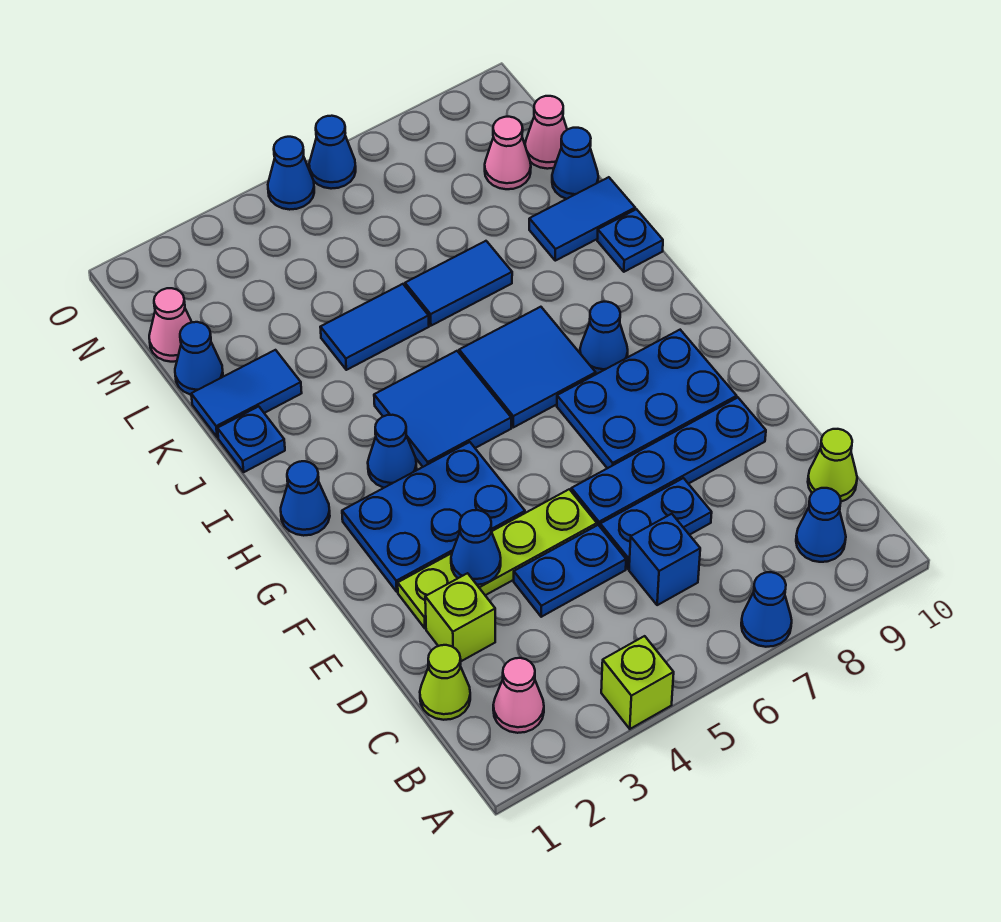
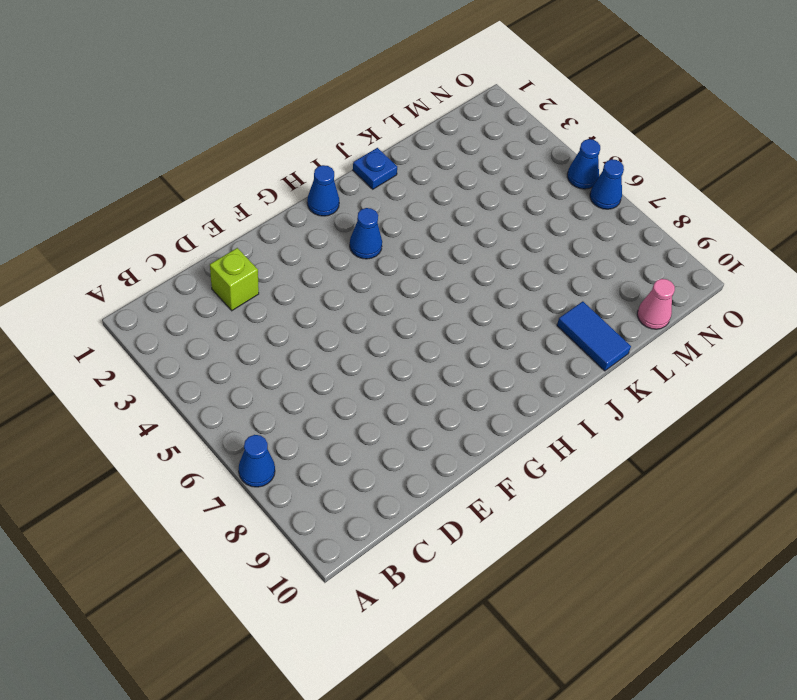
none -> lime 1x1 brick [601,636,674,729]
none -> pink 1x1 cone [493,658,544,733]
none -> blue 1x1 cone [796,488,846,562]
none -> lime 1x1 cone [420,645,470,720]

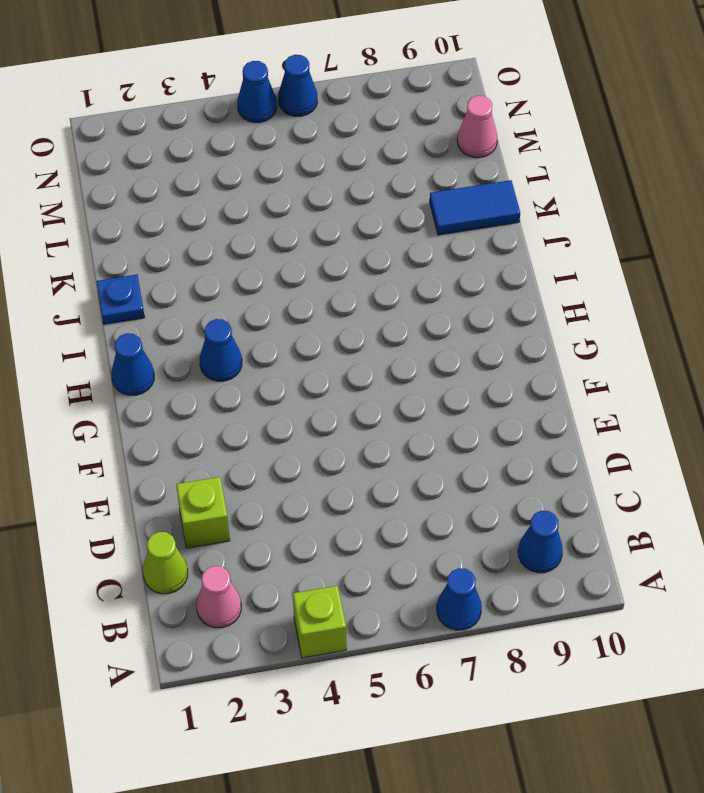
none -> blue 1x1 brick [629,514,700,605]
none -> lime 1x1 cone [808,429,857,502]
none -> blue 1x2 plate [514,525,626,617]
none -> blue 1x2 plate [600,478,712,569]

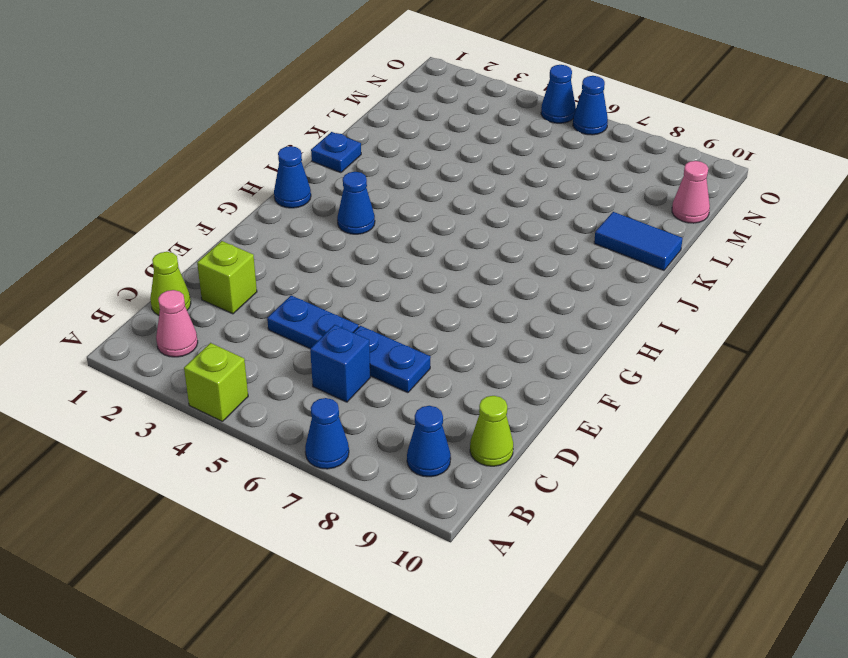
none -> lime 1x4 plate [398,489,597,628]
none -> blue 1x4 plate [571,398,766,526]
none -> blue 2x3 plate [342,442,525,592]
none -> blue 2x3 plate [557,330,737,468]

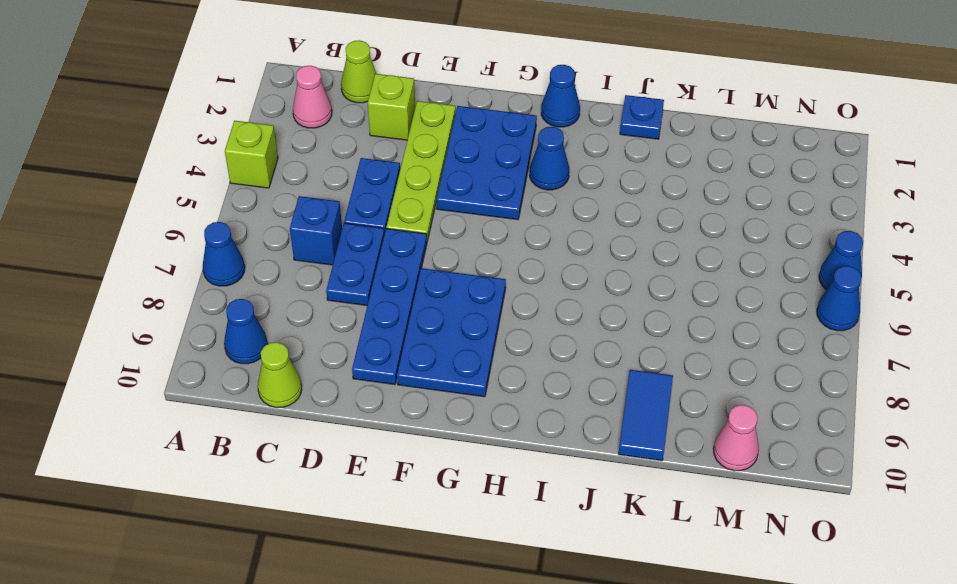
none -> blue 2x2 tile [374,351,511,467]
none -> blue 2x2 tile [459,307,596,427]
none -> blue 1x1 cone [580,302,628,374]
none -> blue 1x1 plate [597,209,663,272]

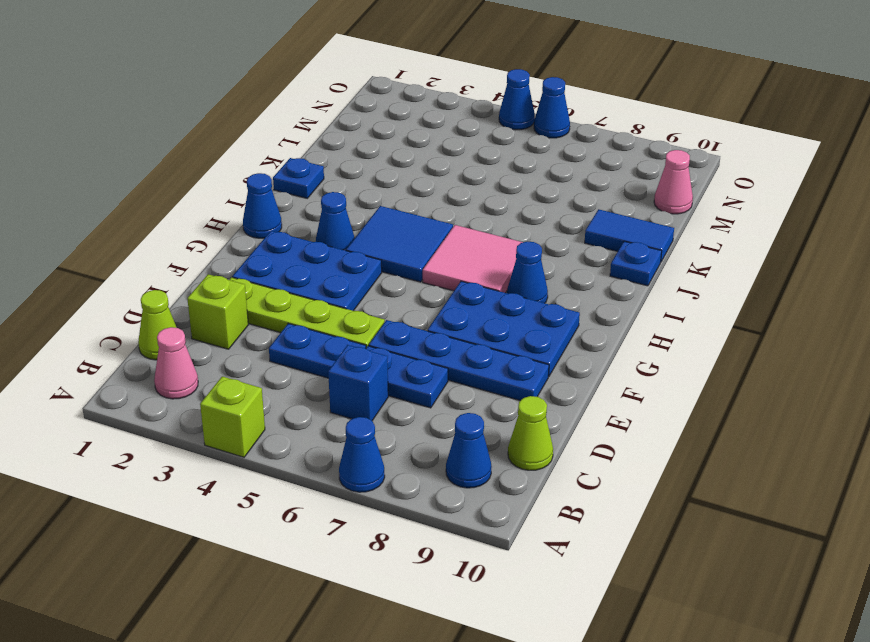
pink 2x2 tile [423,225,523,293] -> blue 2x2 tile [459,307,596,427]
none -> blue 1x2 tile [191,350,302,437]
none -> blue 1x2 tile [320,284,429,370]
none -> blue 1x2 tile [405,241,512,326]
none -> blue 1x1 cone [175,322,223,395]

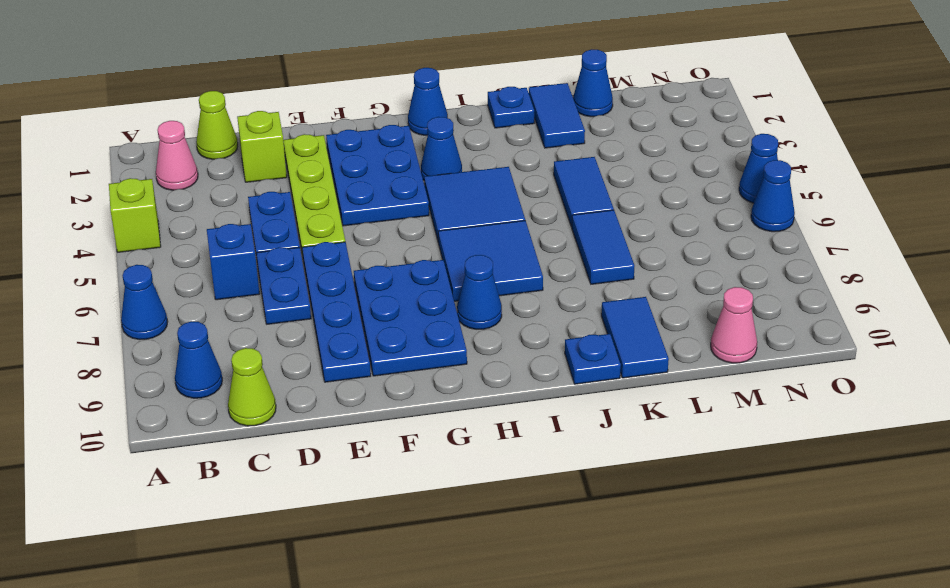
none -> blue 1x1 cone [552,128,598,199]
none -> pink 1x1 cone [149,288,192,362]
none -> pink 1x1 cone [485,117,531,189]
none -> blue 1x1 cone [451,510,501,585]

